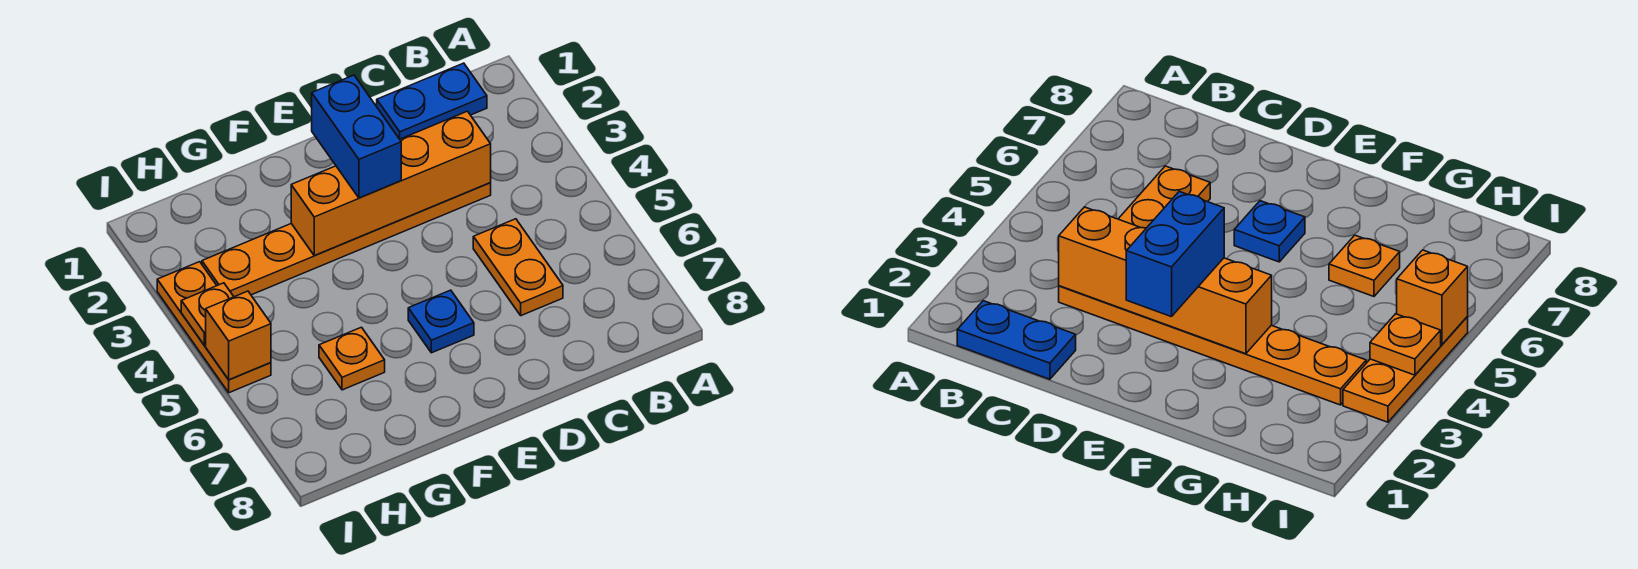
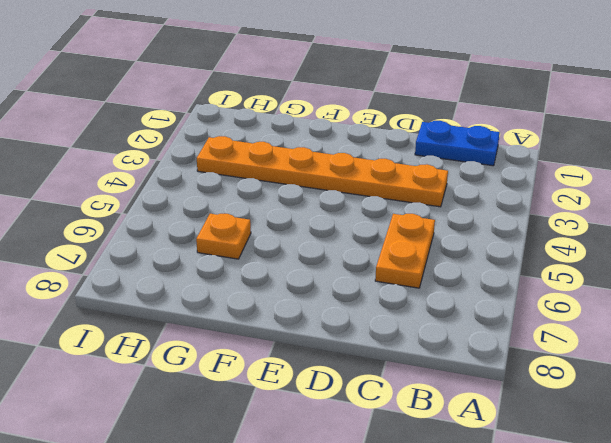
none -> blue 1x1 plate [408,290,474,353]
none -> orange 1x3 plate [157,262,271,393]

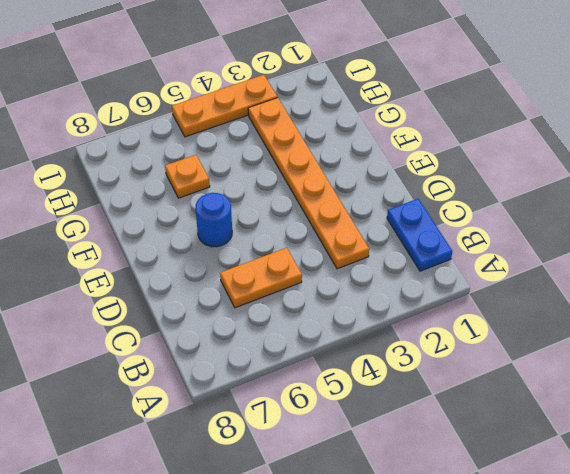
blue 1x1 round brick [195,193,232,247] -> blue 1x1 plate [408,290,474,353]
none -> orange 1x4 brick [291,111,491,255]
none -> orange 1x1 plate [181,283,234,346]

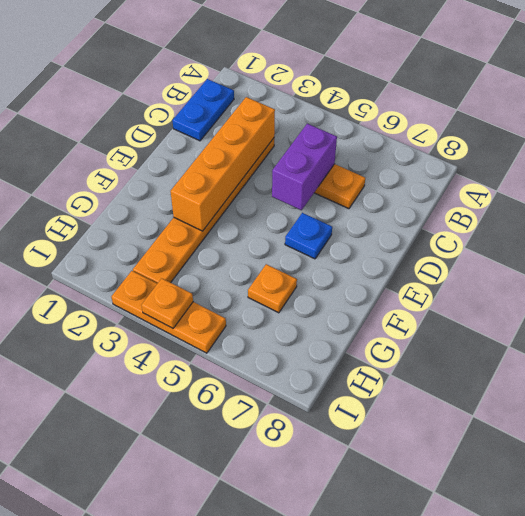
purple 1x2 brick [272,124,337,210] -> none
none -> orange 1x1 brick [206,291,271,380]
none -> blue 1x2 brick [312,75,401,198]

